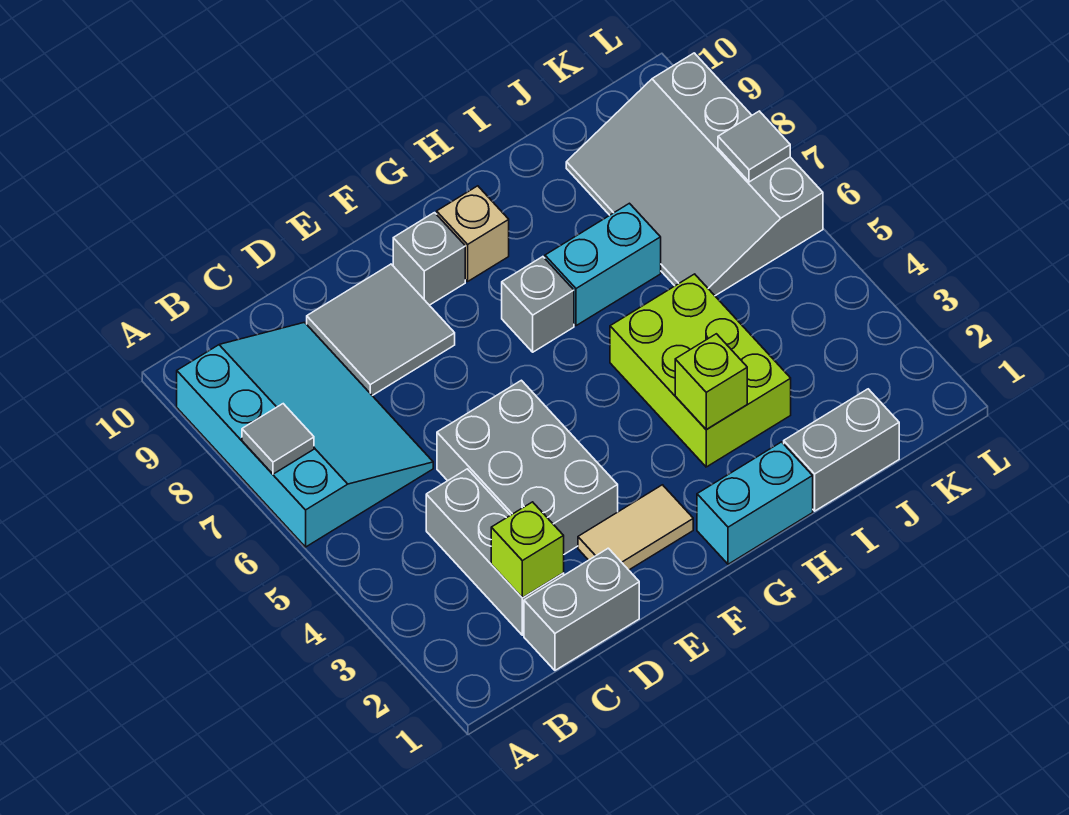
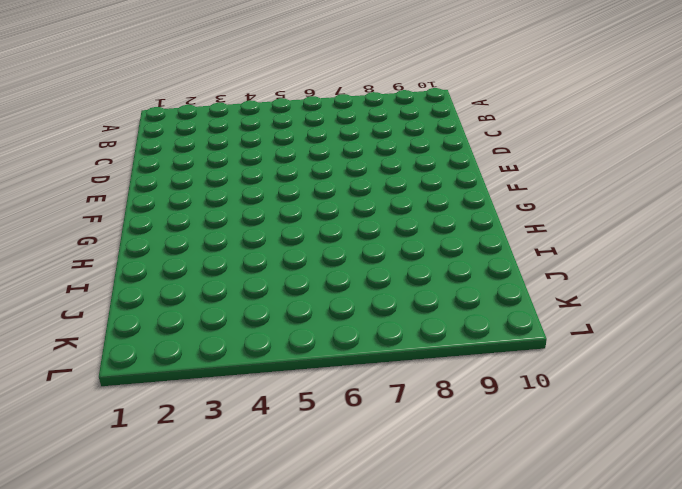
none -> cyan 3x4 slope [177,322,433,547]
none -> grey 1x2 brick [524,548,639,670]
none -> grey 1x3 brick [426,469,564,635]

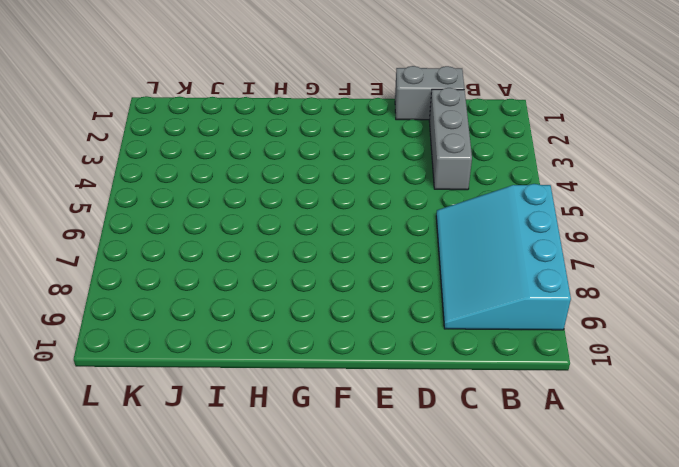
none -> grey 2x3 brick [437,380,618,554]
none -> grey 2x2 tile [307,264,455,396]
none -> tan 1x2 tile [578,485,693,570]

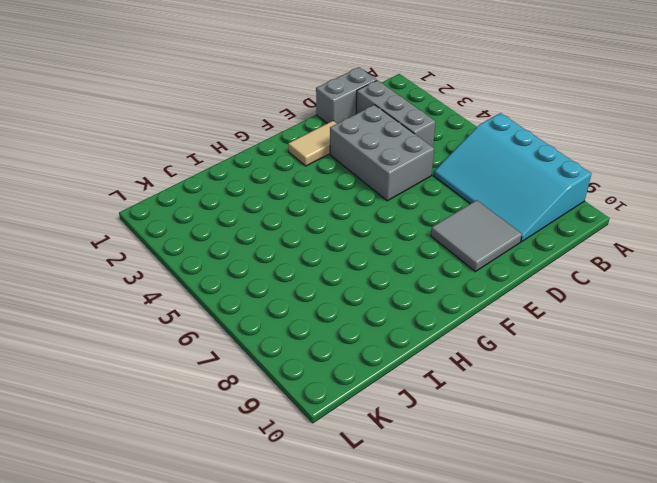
none -> grey 1x1 brick [393,213,465,305]
none -> cyan 1x2 brick [697,442,813,564]
none -> grey 1x1 brick [502,257,574,352]

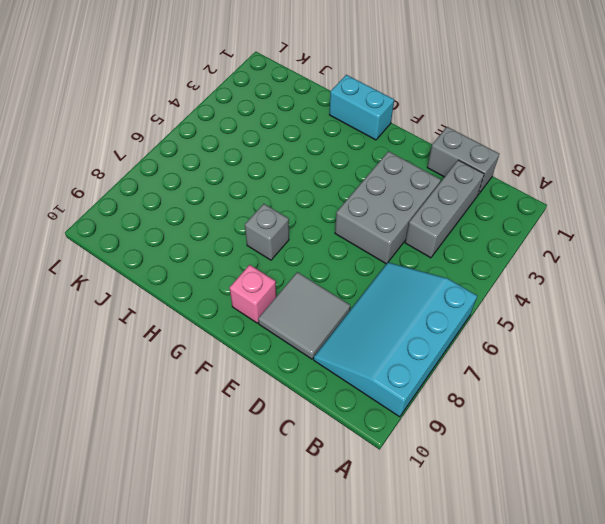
pink 1x1 brick [230,265,276,323] -> grey 1x1 brick [393,213,465,305]
none -> tan 1x2 tile [578,485,693,570]
none -> tan 1x1 brick [437,186,509,281]
none -> lime 2x3 brick [610,274,791,467]

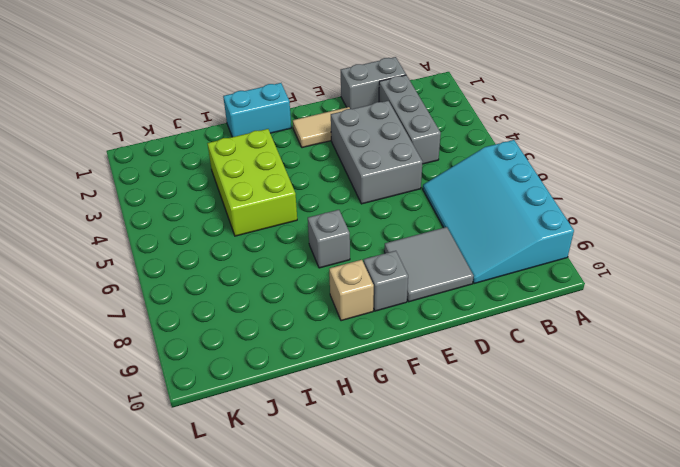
none -> cyan 1x2 brick [545,203,661,326]
none -> grey 1x2 brick [784,389,899,511]
none -> grey 3x4 slope [566,53,823,296]

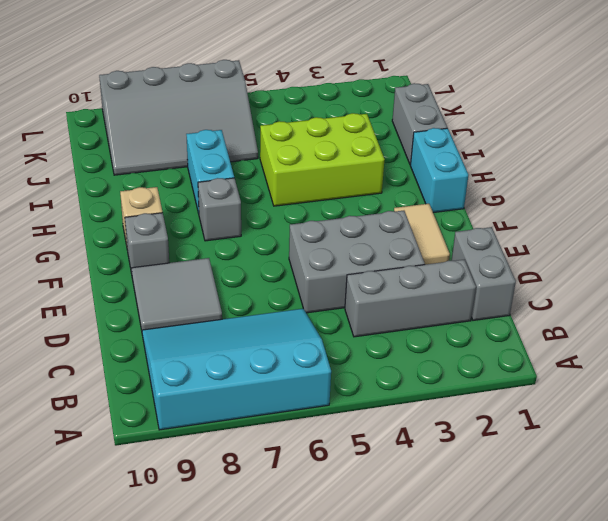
none -> grey 1x1 tile [242,404,314,474]
none -> lime 1x1 brick [491,502,564,598]
none -> lime 1x1 brick [675,334,747,430]

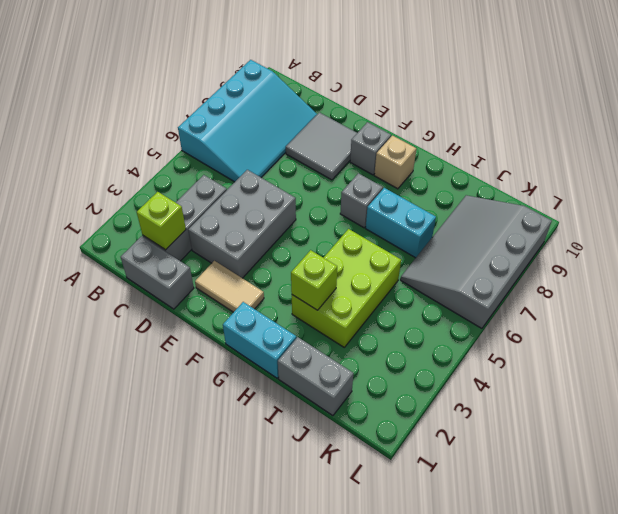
none -> grey 1x1 tile [242,404,314,474]
none -> grey 1x1 tile [718,111,790,182]

